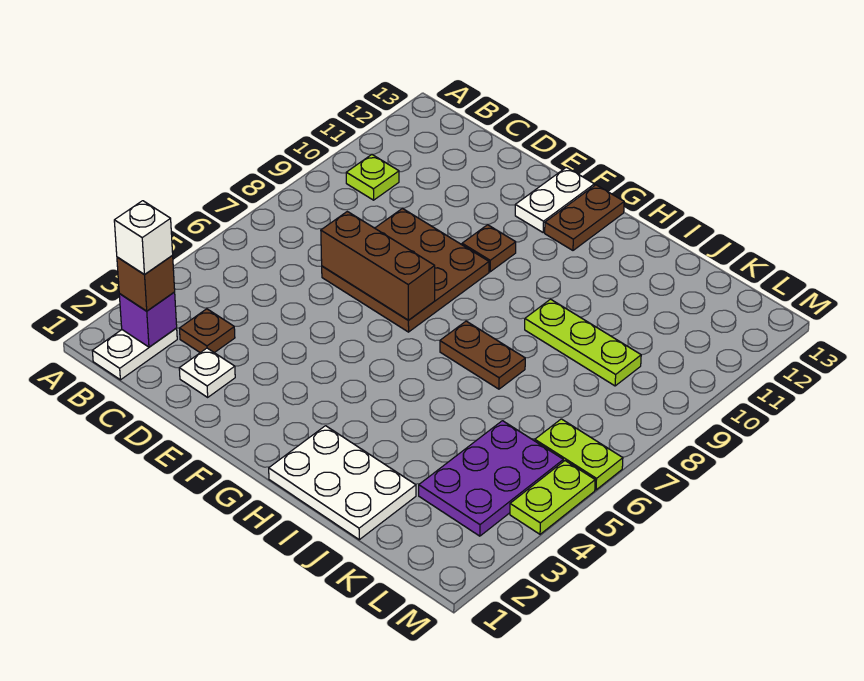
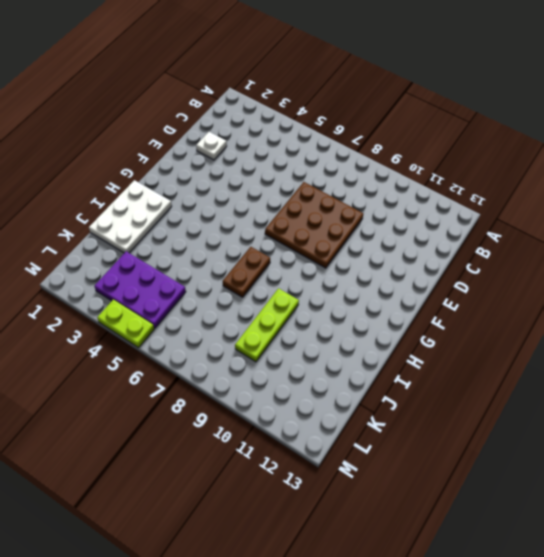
none -> white 1x2 plate [92,328,177,380]
none -> lime 1x1 plate [346,154,399,200]
none -> brown 1x1 plate [179,309,235,353]

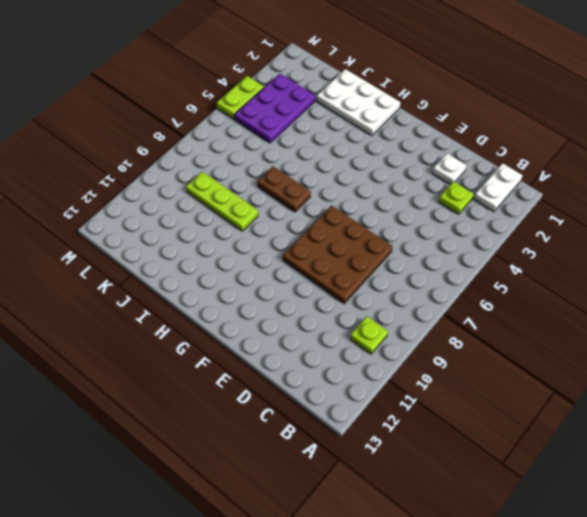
lime 1x1 plate [439,181,474,215] -> brown 1x1 plate [179,309,235,353]
none -> brown 1x1 plate [462,225,516,272]
none -> white 1x2 plate [515,167,594,232]
none -> brown 1x2 plate [545,185,624,250]

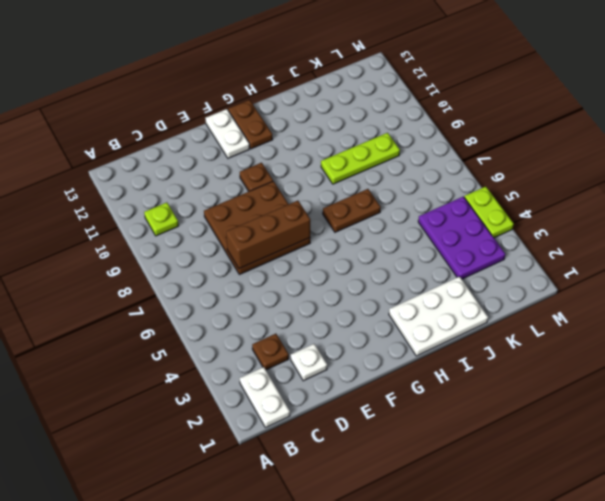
none -> lime 1x2 plate [535,419,623,490]
none -> purple 1x1 brick [119,292,177,347]
none -> brown 1x1 brick [117,256,175,311]

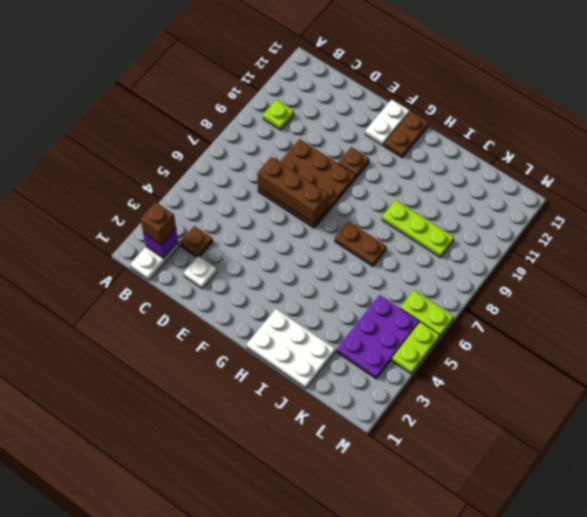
none -> white 1x1 brick [114,201,173,274]

